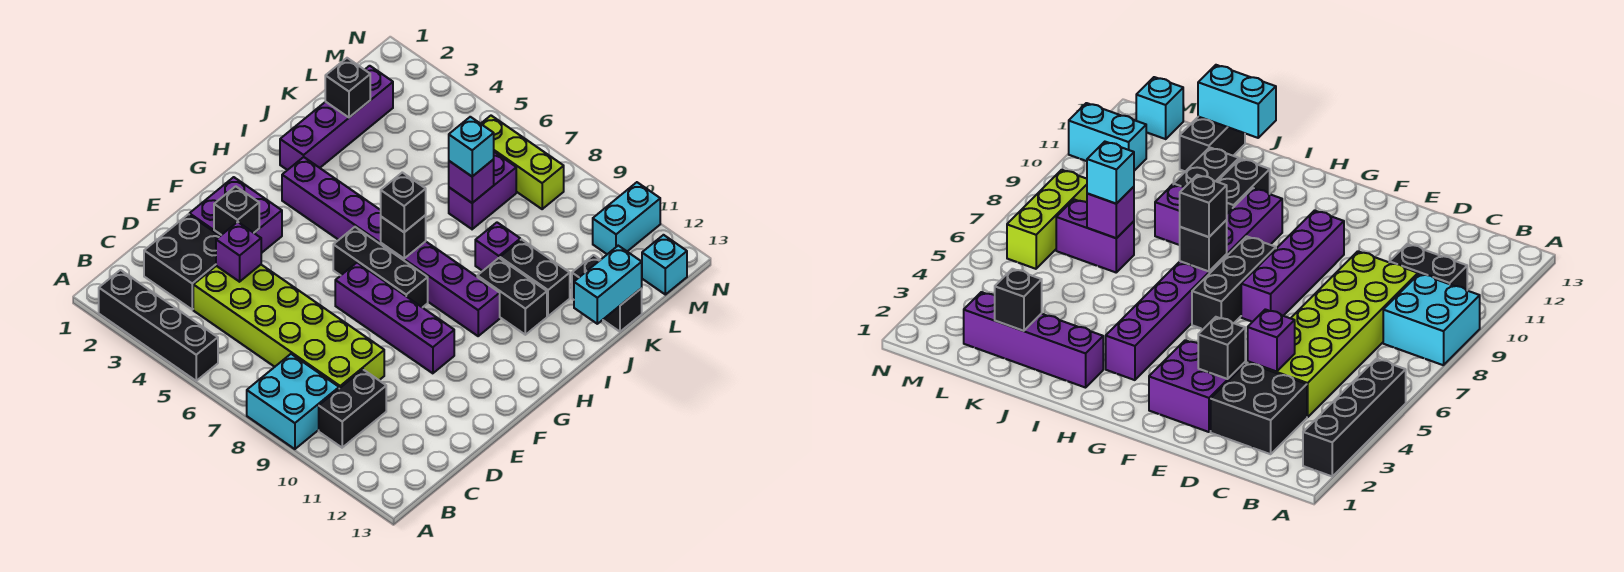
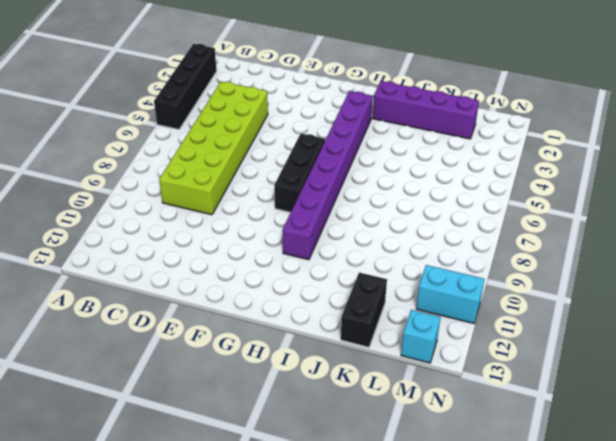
none -> cyan 2x2 brick [247,354,339,449]
none -> black 1x2 brick [319,370,386,448]
none -> black 2x2 brick [144,214,220,309]

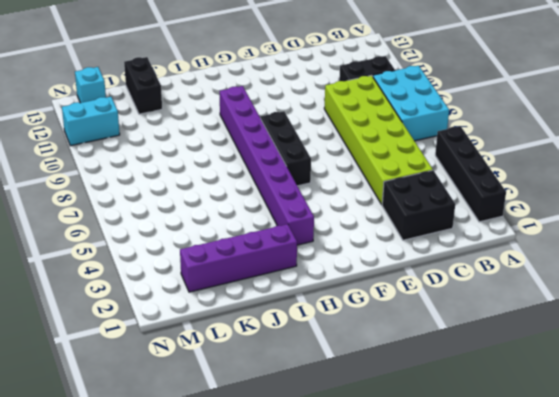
cyan 2x3 brick [373,66,449,141] -> cyan 2x2 brick [247,354,339,449]
none -> purple 2x2 brick [189,177,282,253]
none -> purple 1x4 brick [335,263,454,373]
none -> black 1x2 brick [477,258,547,335]

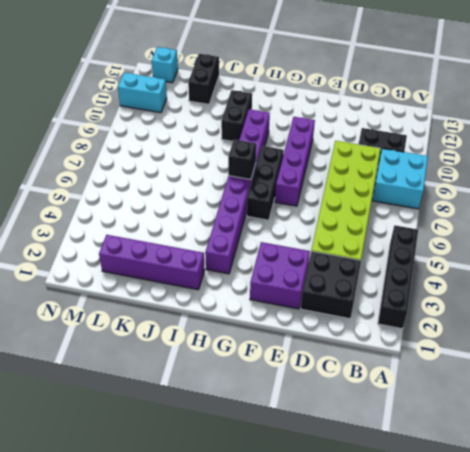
none -> purple 1x1 brick [475,223,520,271]
none -> black 1x2 brick [500,239,570,316]
none -> purple 1x2 brick [449,152,516,229]

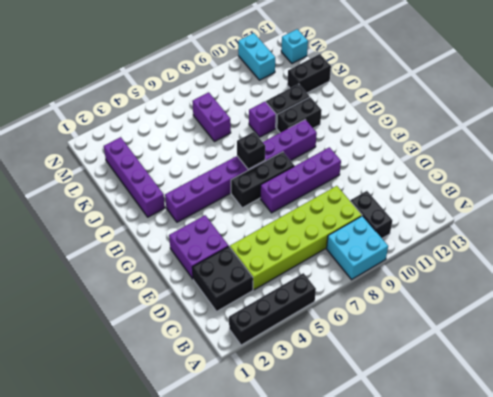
none -> lime 1x3 brick [481,116,564,209]
none -> purple 1x1 brick [216,222,261,282]
none -> black 1x1 brick [214,186,259,235]

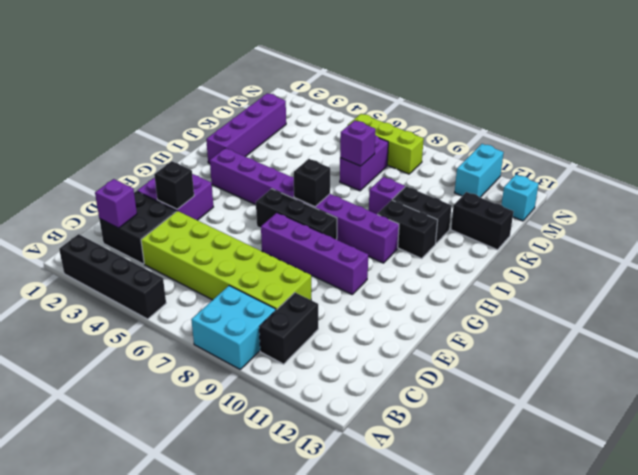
purple 1x1 brick [95,179,137,228] -> purple 1x1 brick moved to [216,222,261,282]
none -> cyan 1x2 brick [574,246,642,324]
none -> black 1x1 brick [325,58,370,117]
none -> black 1x1 brick [381,172,426,232]

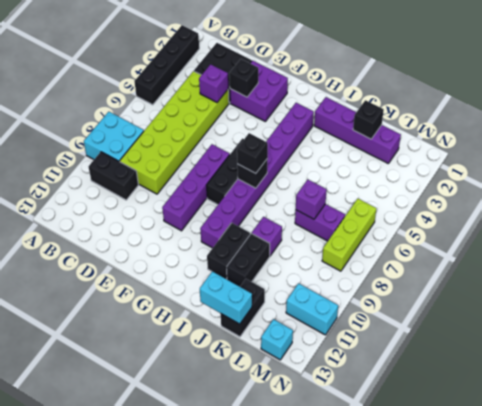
none -> cyan 1x1 brick [449,117,494,176]

